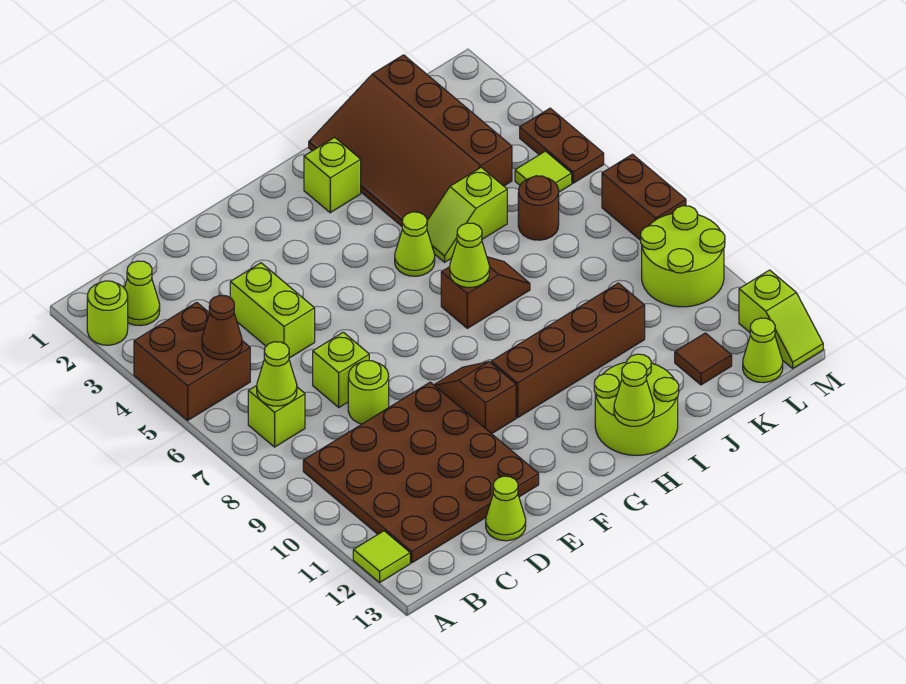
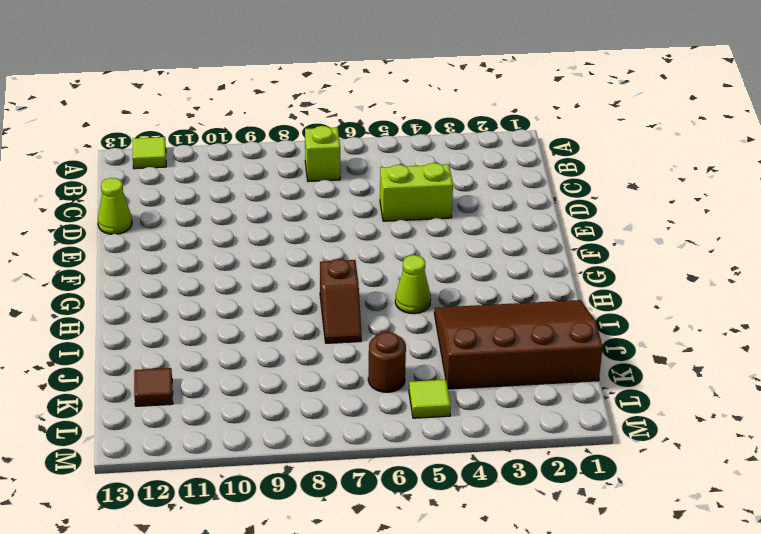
none -> lime 1x1 round brick [87,281,128,345]
none -> brown 2x2 brick [134,302,250,420]
none -> lime 1x1 cone [124,261,160,326]
none -> brown 4x4 plate [303,382,539,563]

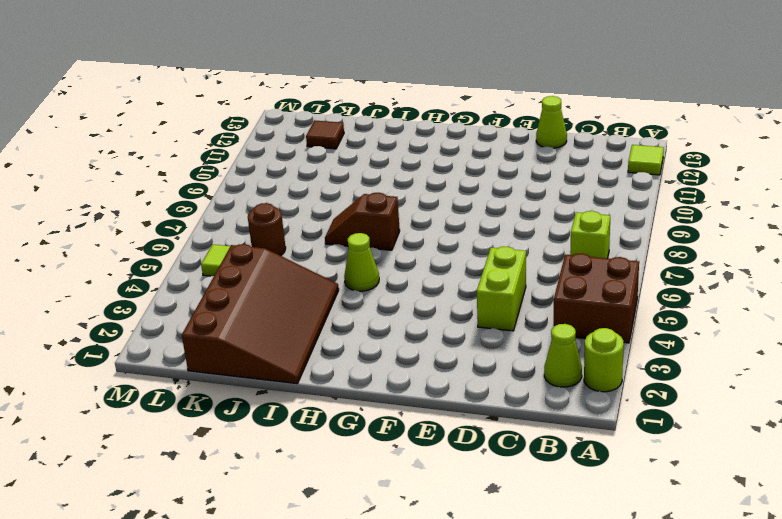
none -> brown 4x4 plate [303,382,539,563]
none -> lime 1x1 brick [313,332,369,407]
none -> lime 1x1 round brick [348,361,389,424]
none -> brown 1x2 slope [434,362,516,434]

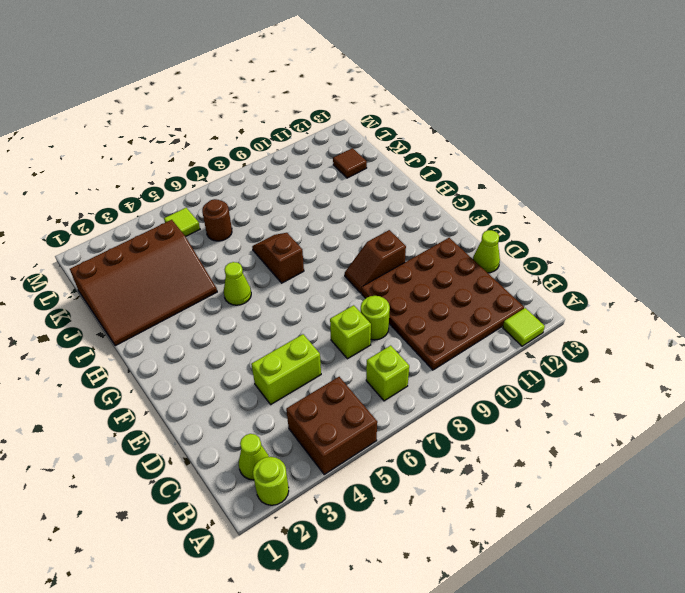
none -> brown 1x4 brick [491,283,645,418]
none -> lime 1x1 brick [304,137,361,213]
none -> lime 2x2 round brick [594,354,679,455]
none -> lime 1x2 slope [427,167,507,262]

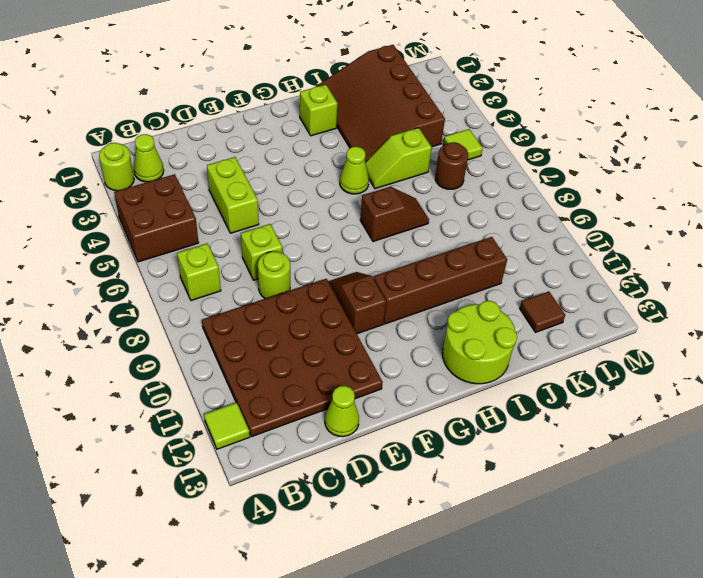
none -> lime 2x2 round brick [641,206,725,307]
none -> lime 1x1 cone [743,318,783,383]
none -> brown 1x2 plate [520,108,604,183]
none -> brown 1x2 brick [602,154,686,240]

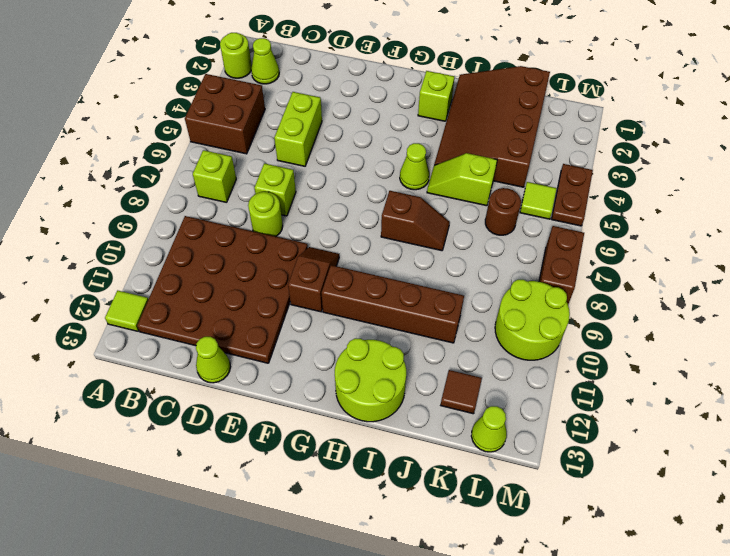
none -> lime 1x2 slope [739,270,823,368]
none -> brown 1x1 cone [202,295,242,360]
none -> lime 1x1 cone [257,342,297,406]
none -> lime 1x1 cone [450,223,490,288]

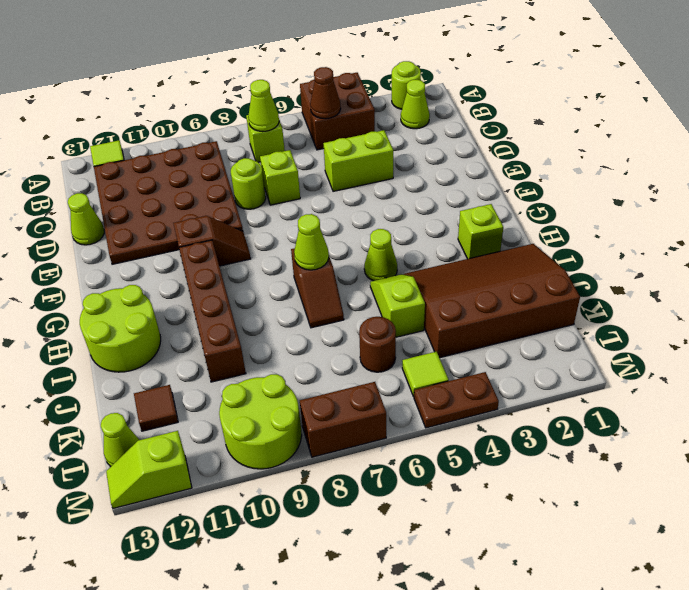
none -> lime 1x1 cone [614,362,654,426]

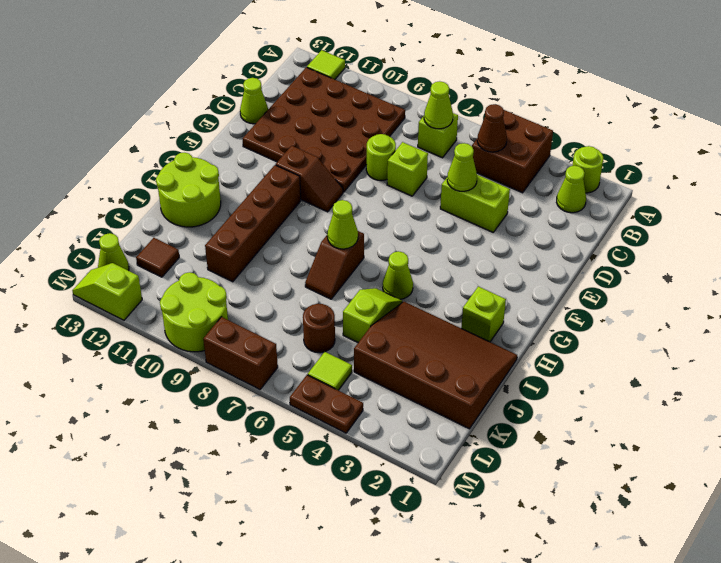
lime 1x1 cone [447,143,477,191] -> lime 1x1 cone moved to [614,362,654,426]

